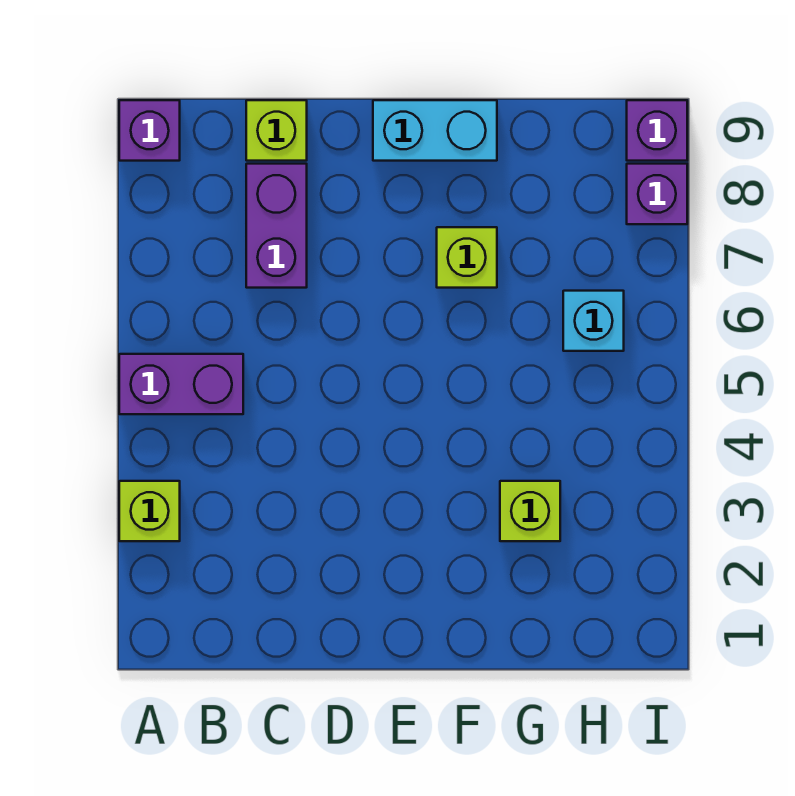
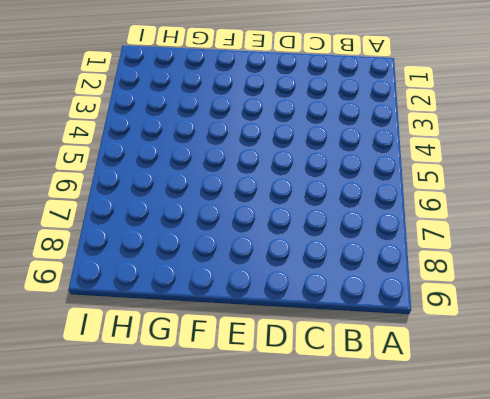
none -> lime 1x1 brick [119,481,180,541]
none -> purple 1x2 brick [119,354,243,414]

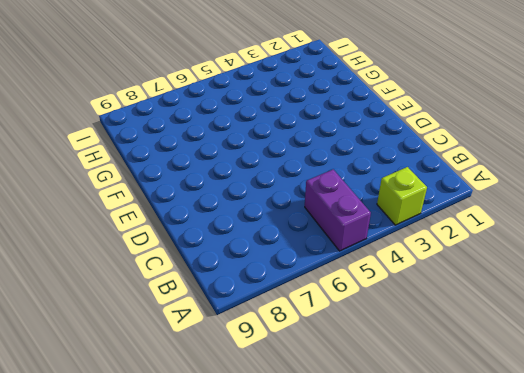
none -> purple 1x1 brick [119,100,180,161]
none -> purple 1x2 brick [246,164,307,288]

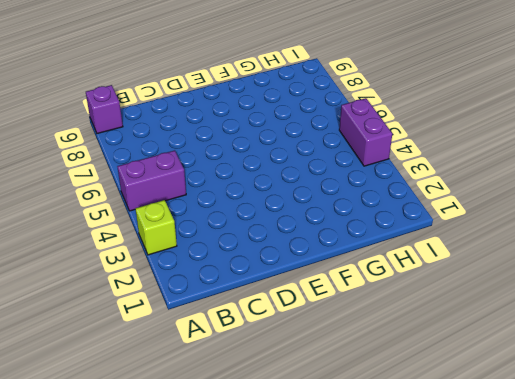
purple 1x2 brick [339,98,392,166] -> purple 1x2 brick moved to [246,164,307,288]
none -> lime 1x1 brick [246,100,307,161]
none -> cyan 1x2 brick [373,100,497,161]

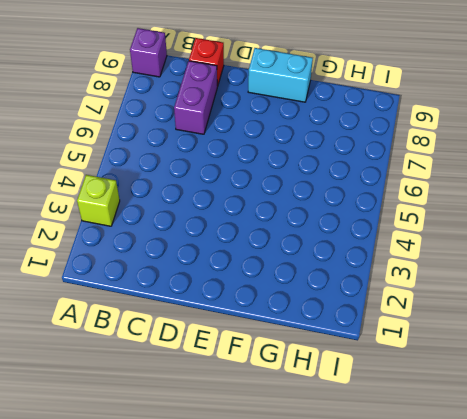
red 1x1 brick [189,38,224,87] -> lime 1x1 brick [246,100,307,161]
none -> purple 1x2 brick [119,354,243,414]
none -> lime 1x1 brick [437,227,497,288]

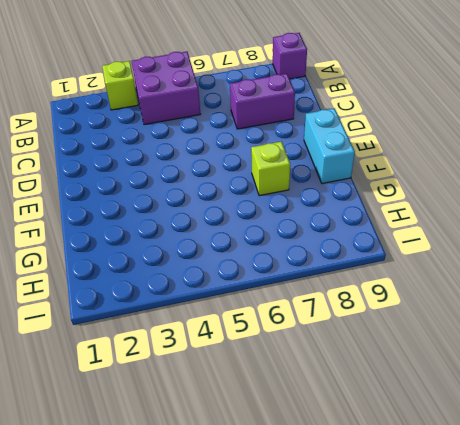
purple 2x2 brick [131,52,201,125] -> purple 1x2 brick [119,354,243,414]
none -> lime 1x1 brick [246,100,307,161]
none -> lime 1x1 brick [500,481,560,541]

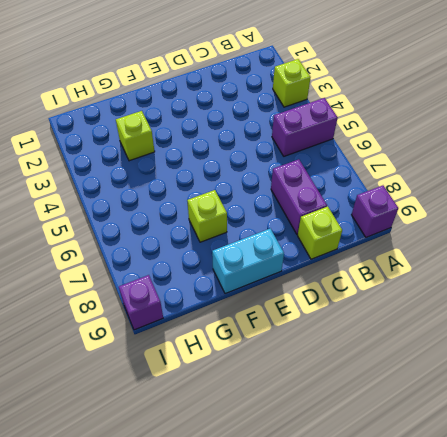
none -> cyan 1x1 brick [563,291,624,351]
none -> purple 1x1 brick [627,164,687,224]

